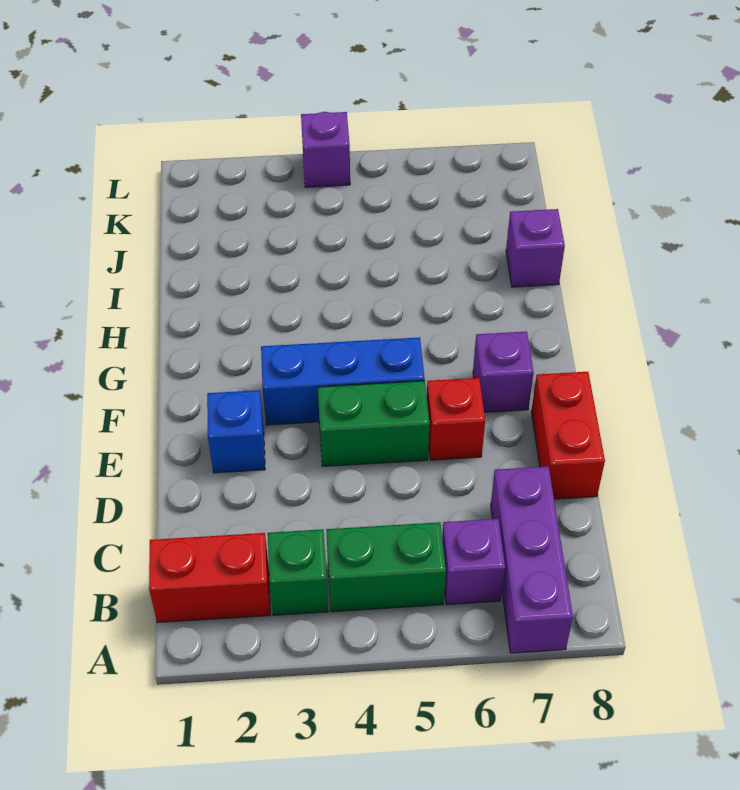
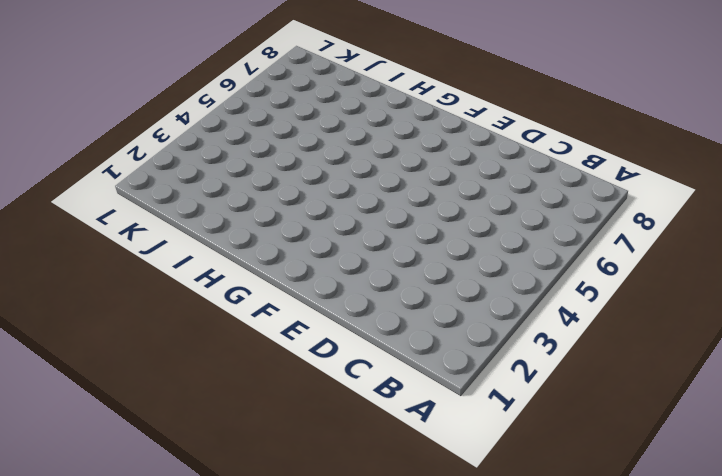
none -> purple 1x3 brick [491,466,573,653]
none -> red 1x2 brick [149,533,270,623]
none -> green 1x1 brick [268,529,328,615]

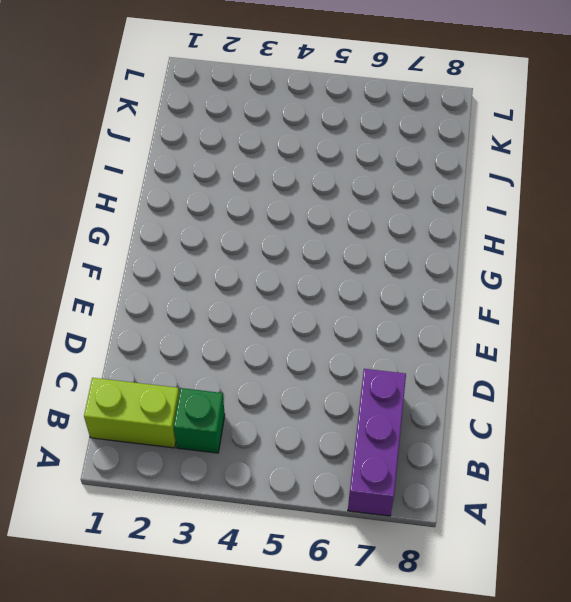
lime 1x2 brick [84,378,179,448] -> red 1x2 brick [149,533,270,623]
none -> green 1x2 brick [326,522,446,612]
none -> purple 1x1 brick [442,519,505,604]
none -> red 1x2 brick [531,372,605,499]

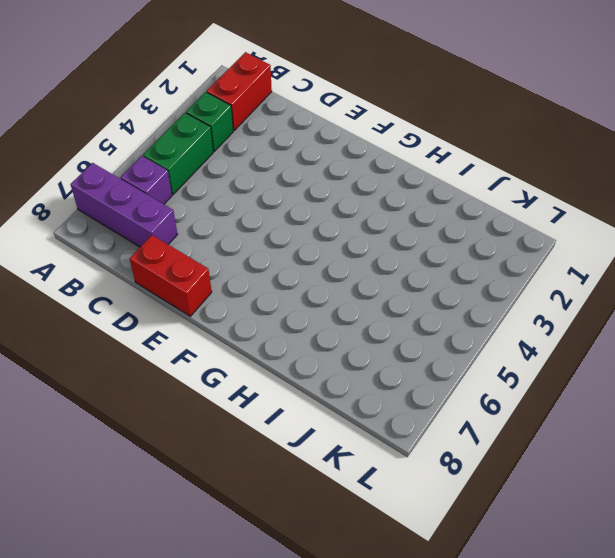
none -> blue 1x1 brick [207,390,265,473]
none -> green 1x2 brick [318,381,430,466]
none -> red 1x1 brick [427,378,485,460]

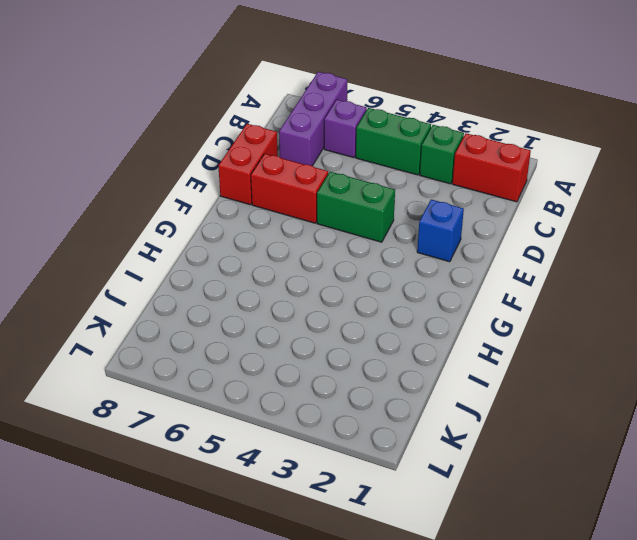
red 1x2 brick [251,154,328,223] -> red 1x1 brick [427,378,485,460]
none -> blue 1x3 brick [261,337,425,425]
none -> purple 1x1 brick [473,331,534,412]
none -> purple 1x1 brick [506,209,565,287]

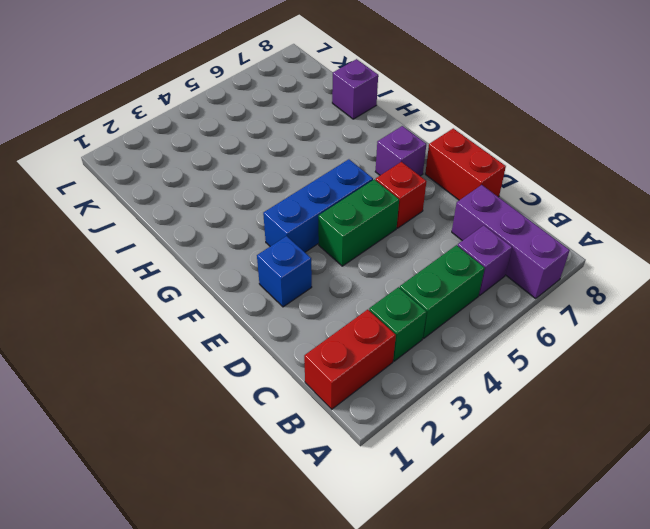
none -> purple 1x1 brick [301,112,350,187]

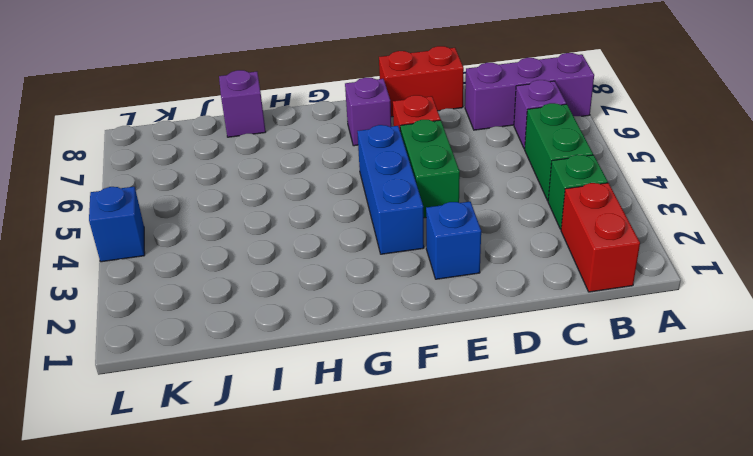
blue 1x1 brick [89,187,145,262] -> purple 1x1 brick [301,112,350,187]

